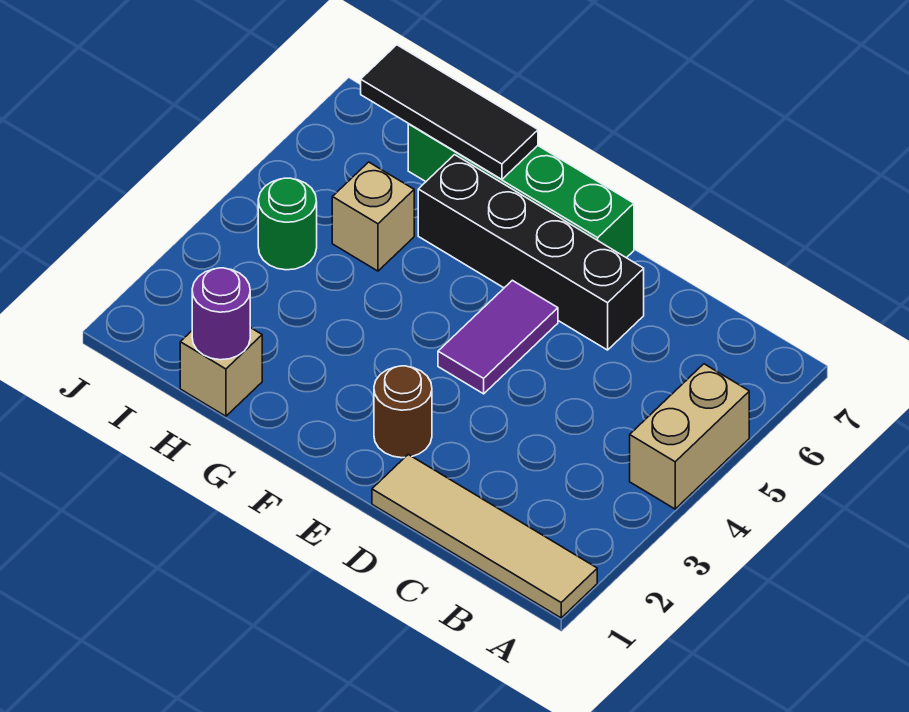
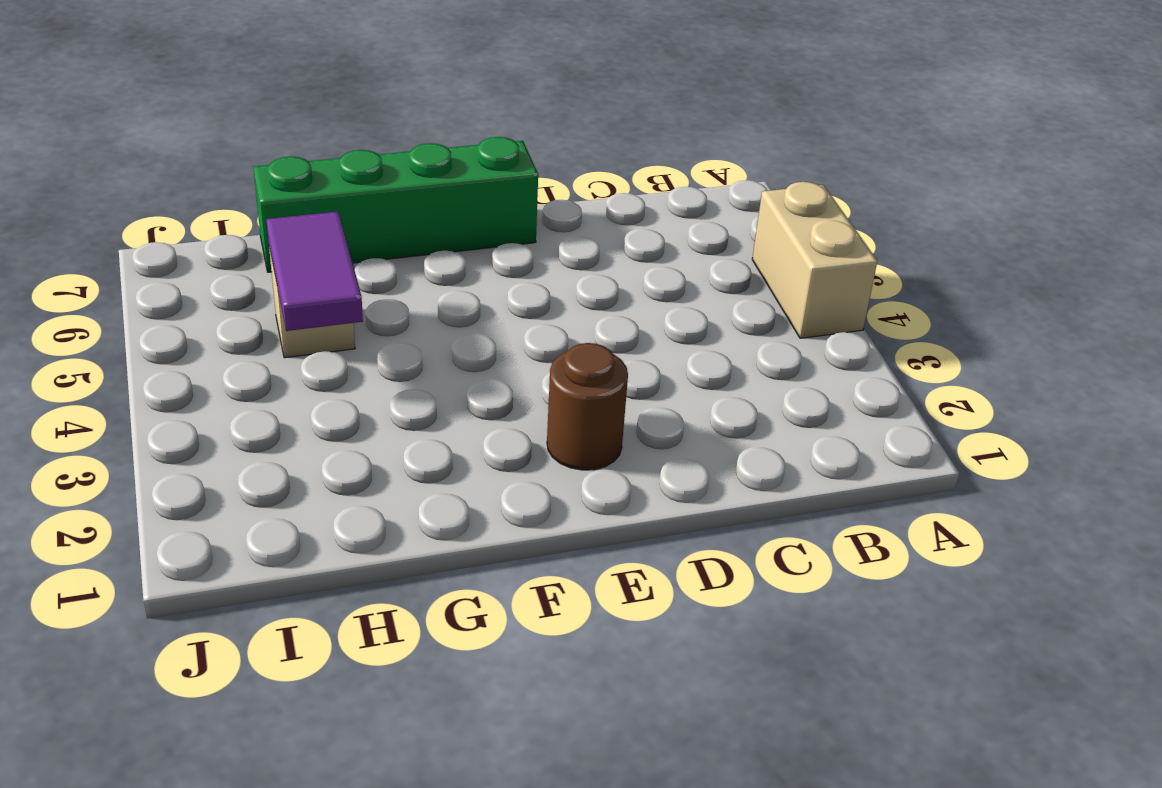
purple 1x2 tile [266,212,363,331] -> purple 1x2 tile moved to [438,280,558,394]
none -> tan 1x4 tile [372,455,597,618]
none -> black 1x4 brick [418,155,644,350]

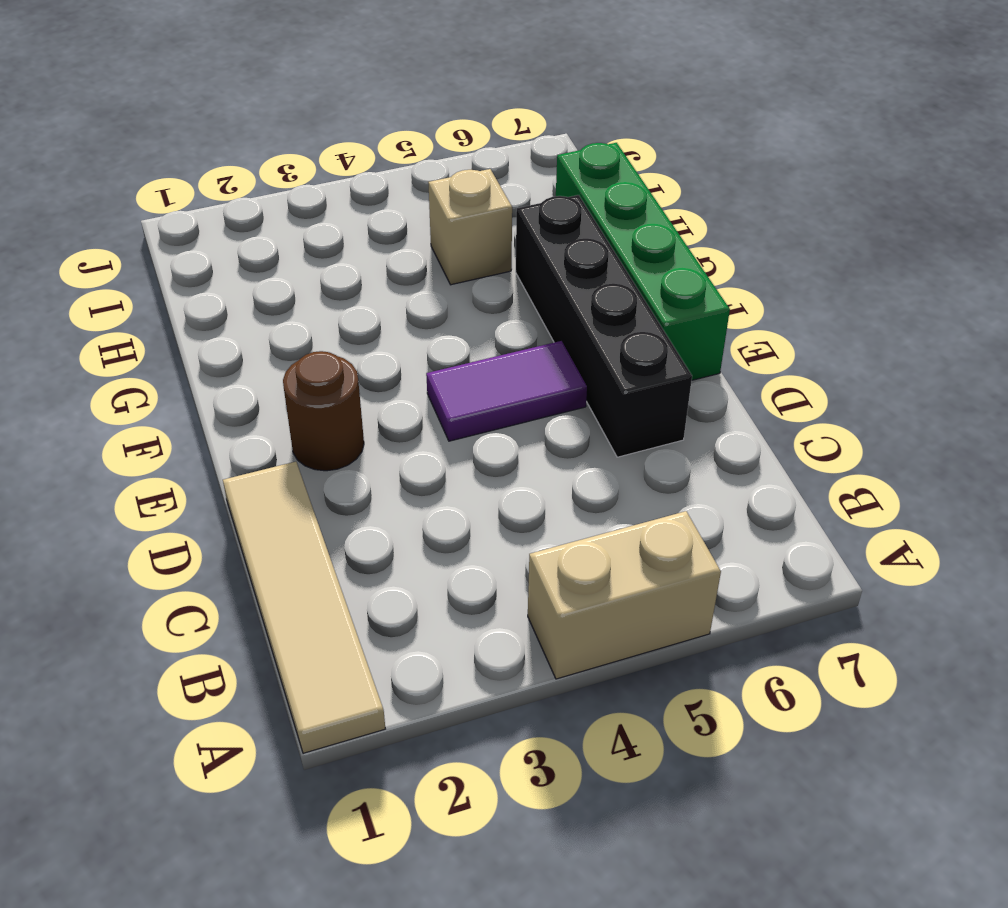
none -> tan 1x1 brick [180,328,262,416]
none -> green 1x1 round brick [258,178,317,270]

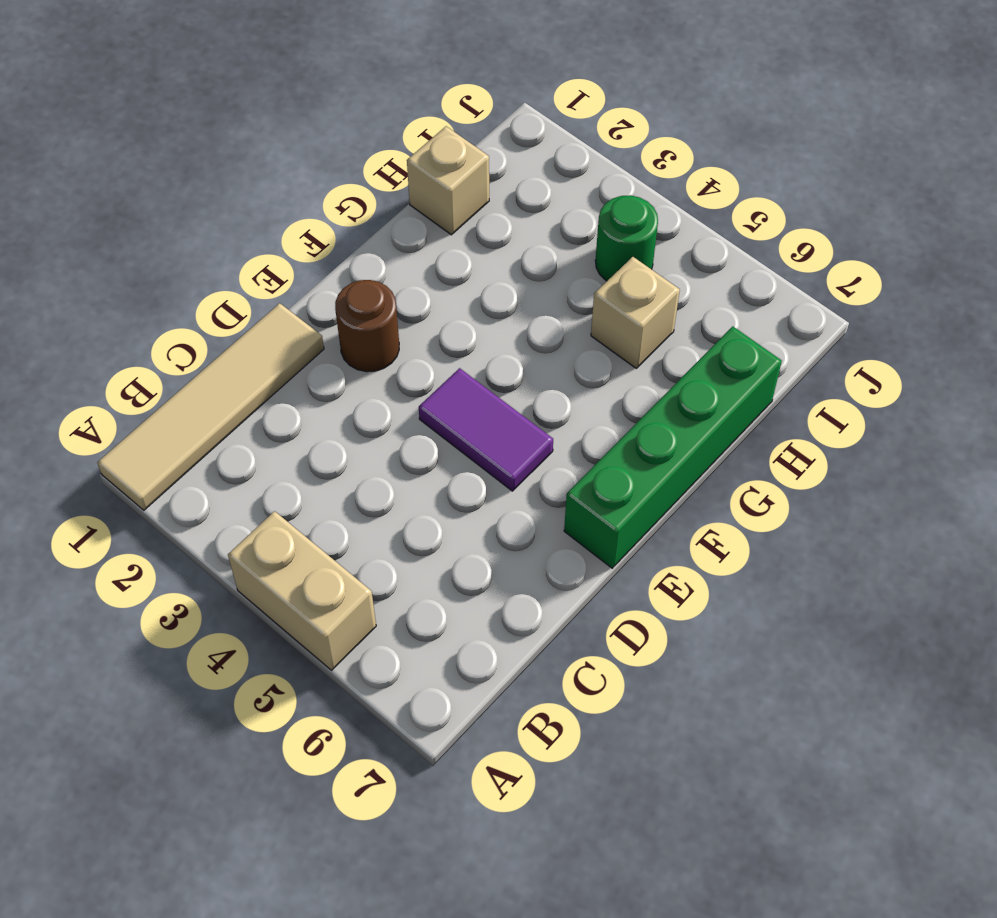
none -> black 1x4 brick [418,155,644,350]
none -> black 1x3 tile [361,45,538,179]

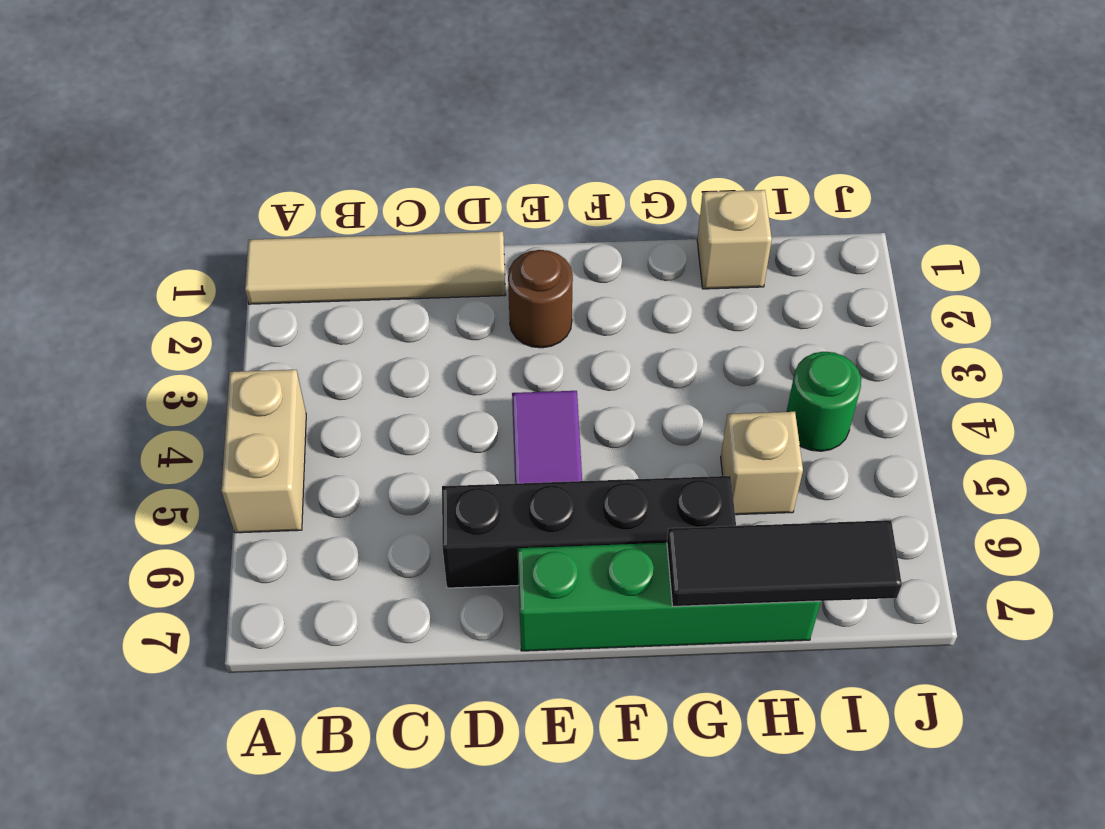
none -> purple 1x1 round brick [192,268,250,360]

